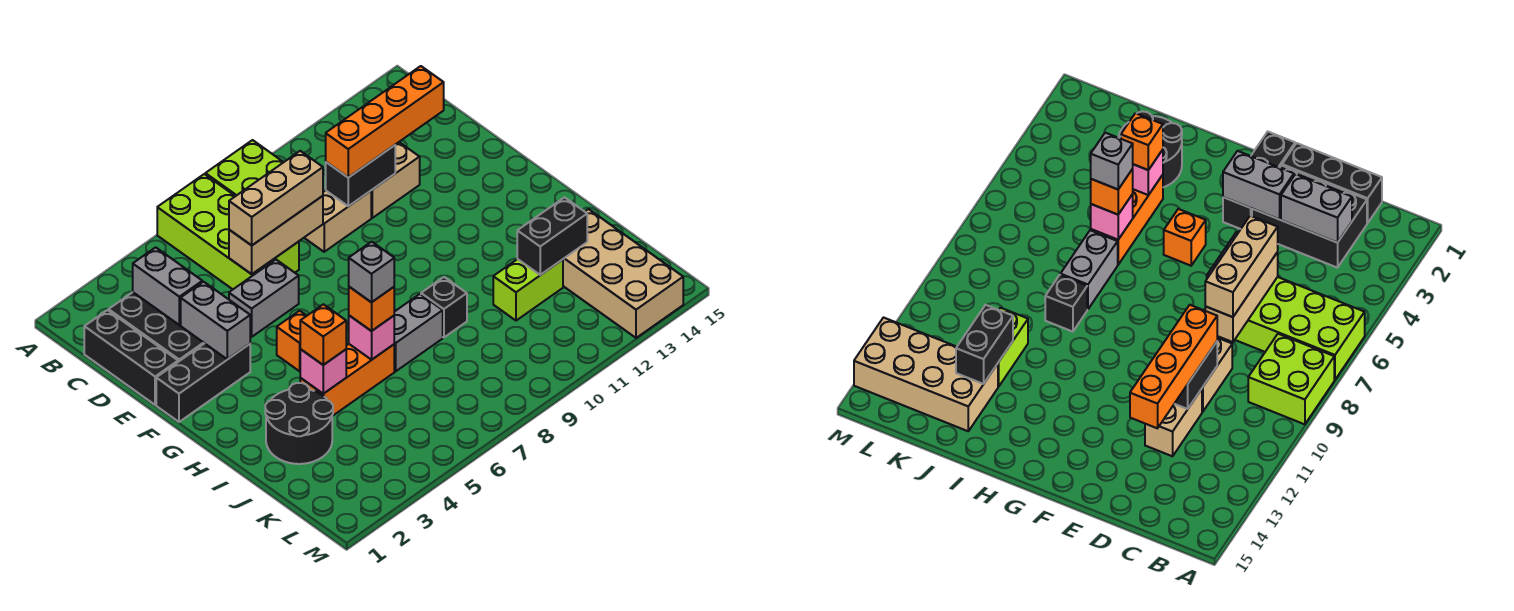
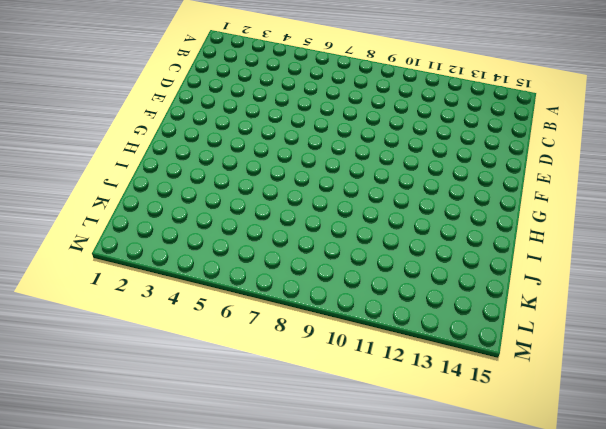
none -> lime 2x4 brick [157,174,299,289]
none -> lime 2x2 brick [205,140,284,196]
none -> black 1x3 brick [84,310,178,405]

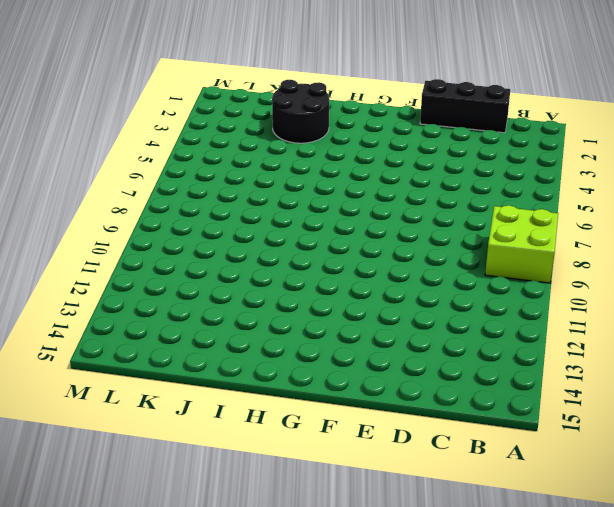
none -> lime 2x4 brick [157,174,299,289]
none -> black 2x3 brick [109,292,204,362]
none -> tan 1x2 brick [304,190,371,252]

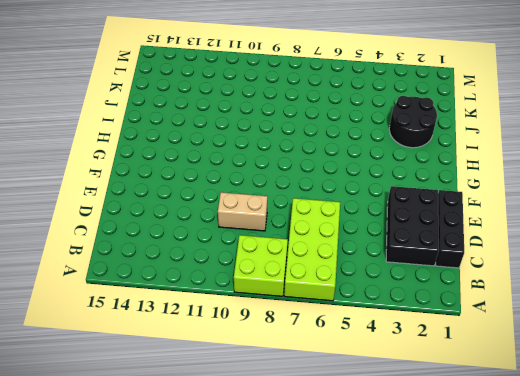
none -> tan 1x2 brick [371,142,420,218]
none -> grey 1x2 brick [229,260,299,337]
none -> black 1x3 brick [156,343,250,422]

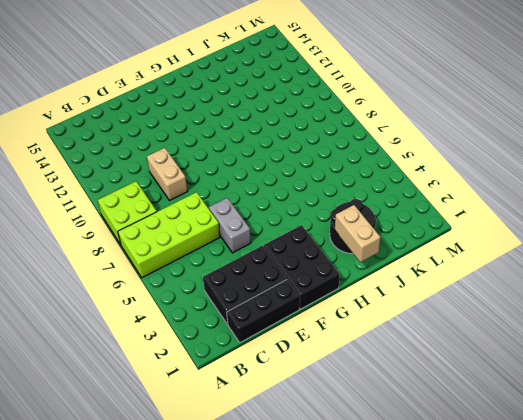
black 2x3 brick [264,225,340,309] -> black 1x3 brick [156,343,250,422]
tan 1x2 brick [335,205,381,262] -> tan 1x2 brick moved to [371,142,420,218]
none -> orange 1x1 brick [277,311,307,371]
none -> orange 1x3 brick [300,344,394,416]
none -> grey 1x2 brick [394,294,443,371]

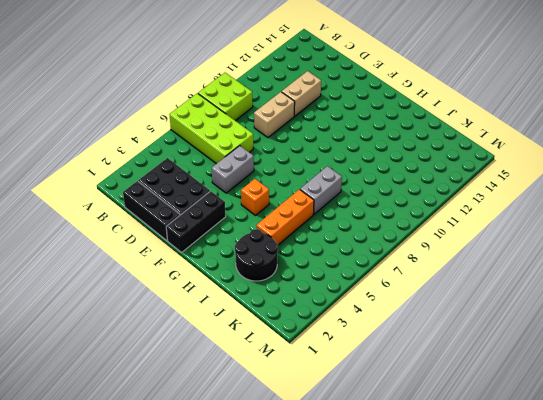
none -> black 1x1 brick [421,277,467,337]
none -> lime 1x2 brick [493,259,563,321]
none -> tan 2x4 brick [563,209,683,338]

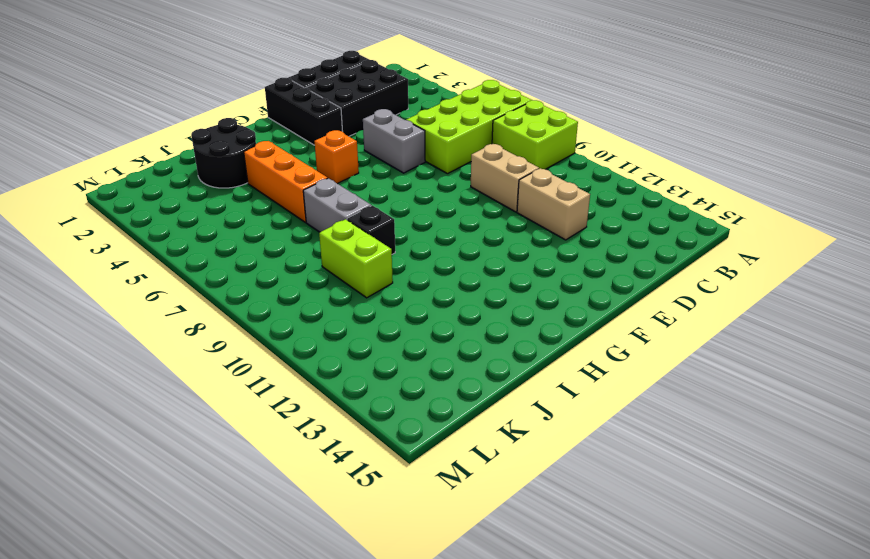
lime 1x2 brick [319,219,393,298] -> lime 1x2 brick moved to [493,259,563,321]
none -> tan 2x4 brick [563,209,683,338]
none -> grey 1x2 brick [133,247,202,325]
none -> tan 1x3 brick [229,196,323,274]

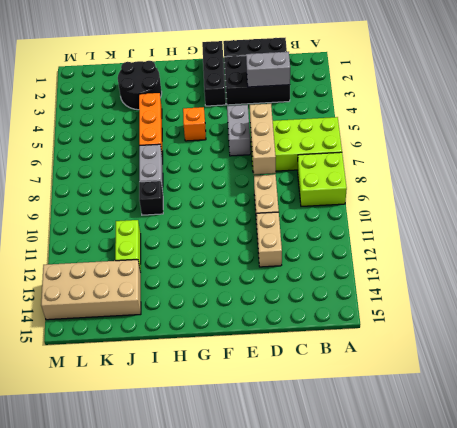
none -> black 1x2 brick [326,145,395,206]
none -> grey 1x2 brick [181,282,250,359]
none -> pink 1x1 brick [300,349,346,394]

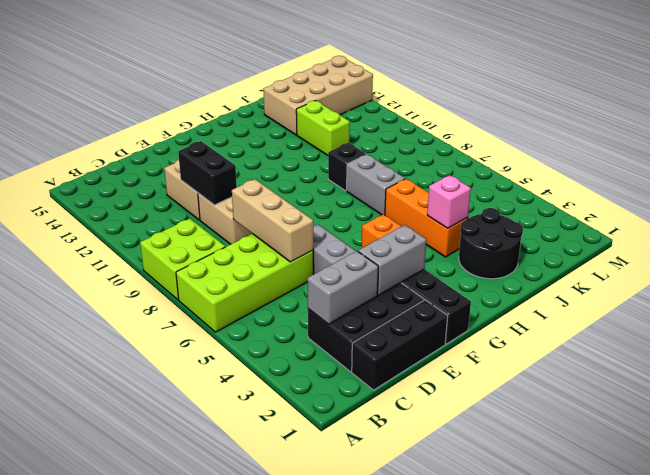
none -> pink 1x1 brick [349,316,394,360]
none -> black 1x2 brick [517,197,587,275]
none -> tan 1x3 brick [229,151,323,245]

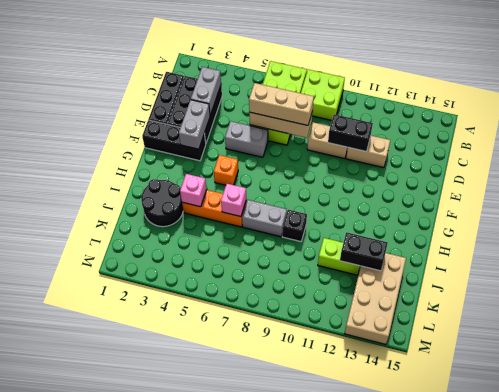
none -> orange 1x4 brick [326,66,444,178]
none -> orange 1x1 brick [300,304,346,365]
none -> orange 1x1 brick [349,287,394,331]

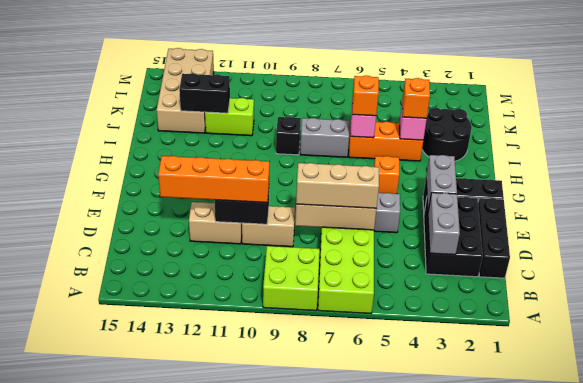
none -> grey 1x1 brick [349,242,394,302]

